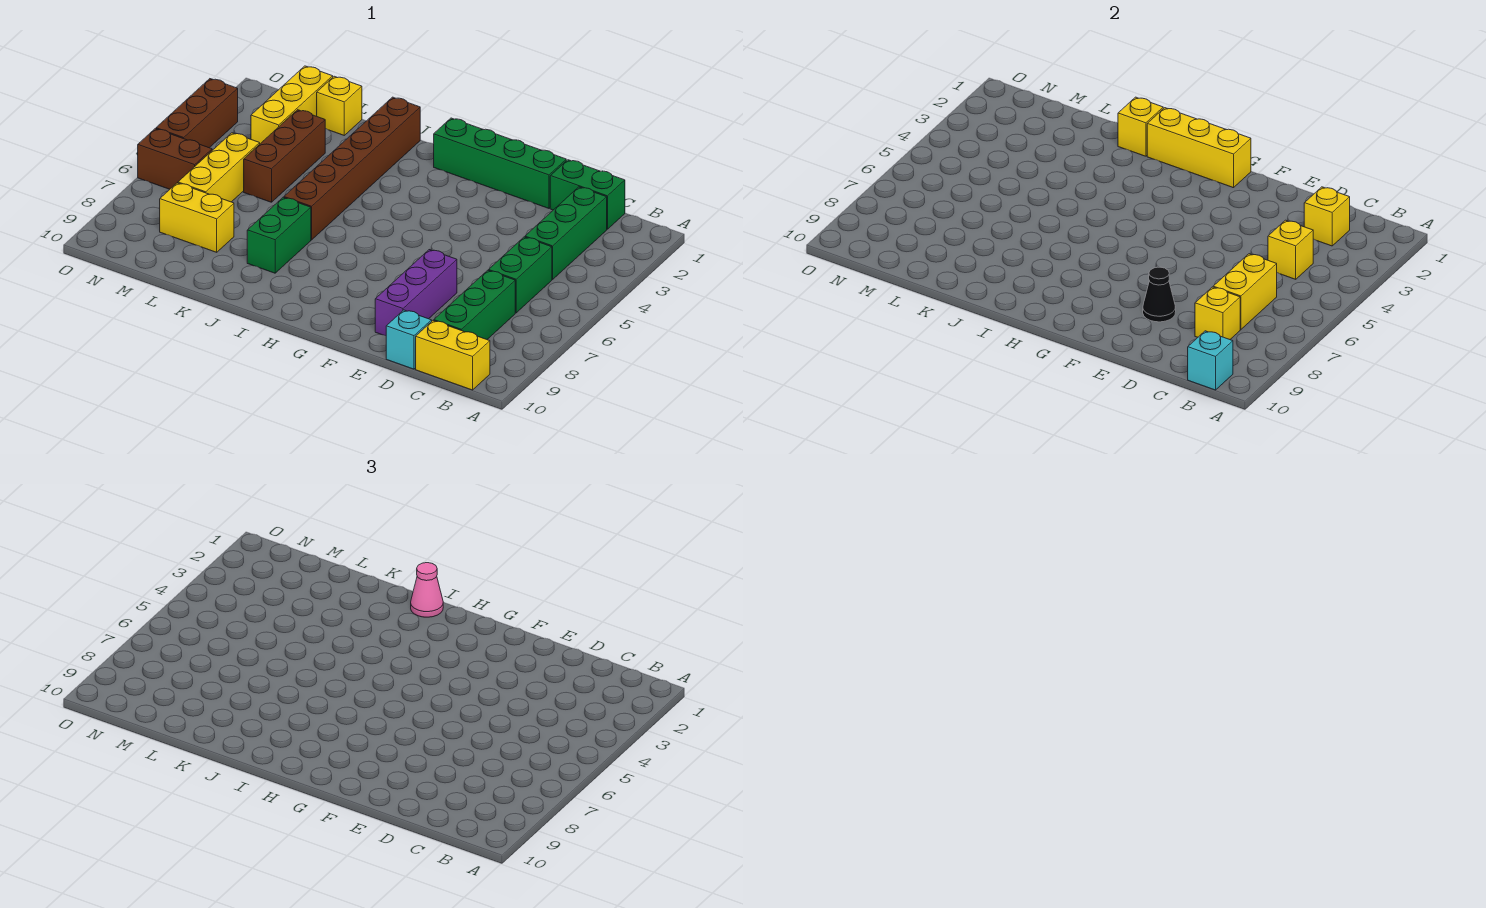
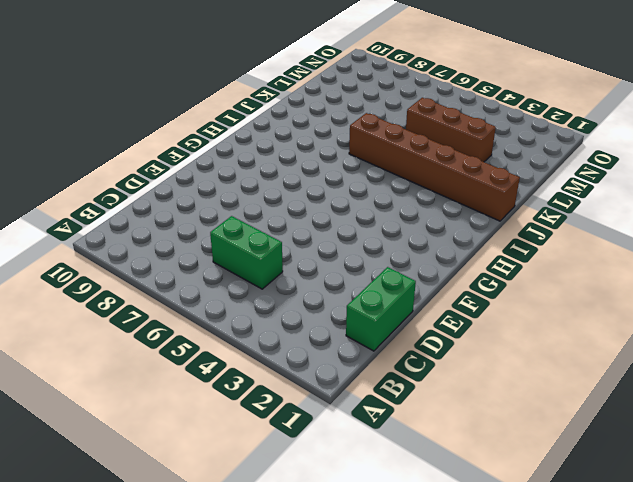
none -> yellow 1x2 brick [416,320,490,390]
none -> green 1x3 brick [525,187,607,279]
none -> green 1x3 brick [434,270,515,339]

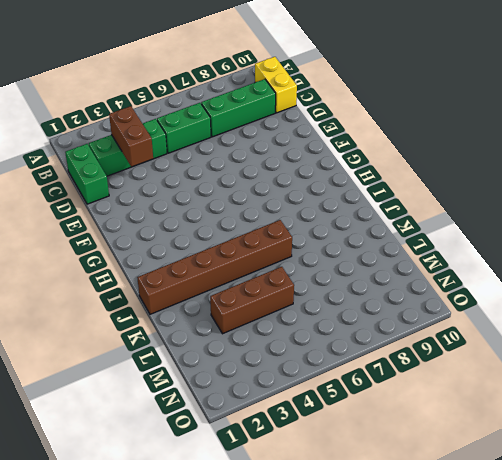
brown 1x2 brick [109,106,153,167] -> brown 1x2 brick moved to [138,129,212,189]
none -> cyan 1x1 brick [386,310,432,369]
none -> green 1x4 brick [434,118,566,208]
none -> purple 1x3 brick [375,250,457,336]

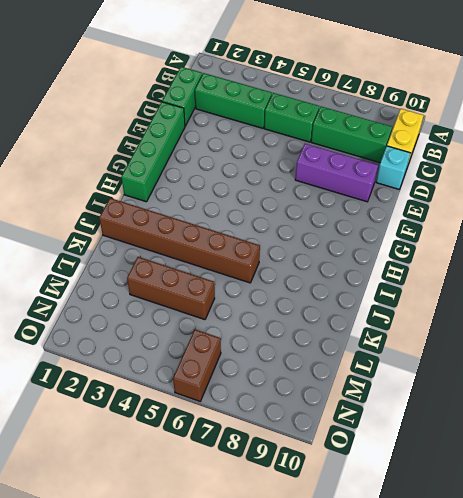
none -> green 1x2 brick [247,197,311,273]
none -> yellow 1x1 brick [317,76,362,135]
none -> yellow 1x2 brick [160,183,234,252]

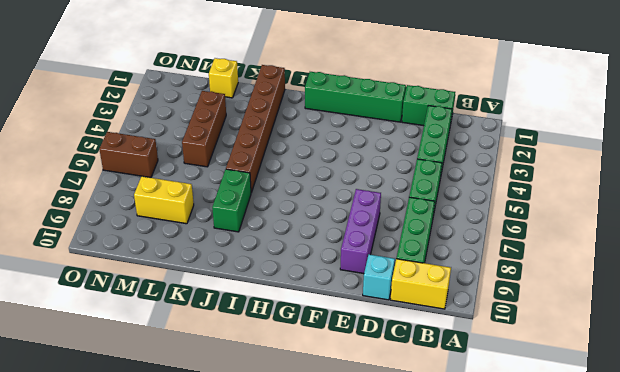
none -> yellow 1x3 brick [251,66,333,144]
none -> yellow 1x3 brick [178,133,260,202]
none -> brown 1x3 brick [156,79,238,148]

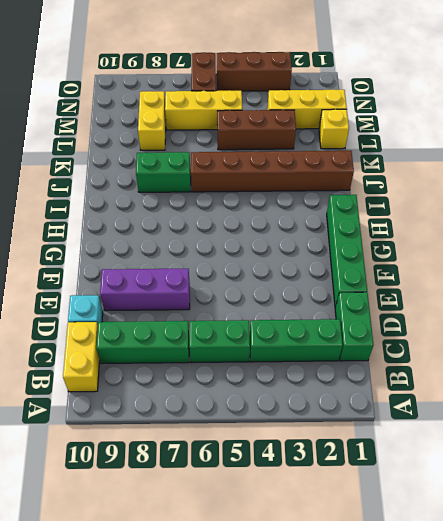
none -> cyan 1x1 brick [1188,331,1233,390]
none -> yellow 1x1 brick [1304,187,1350,246]
none -> yellow 1x1 brick [1268,220,1313,279]

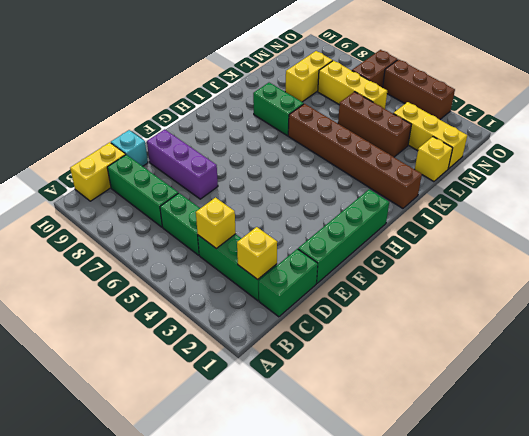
none -> cyan 1x1 brick [1188,331,1233,390]
none -> yellow 1x2 brick [1213,254,1277,329]
none -> yellow 1x1 brick [1195,287,1240,339]

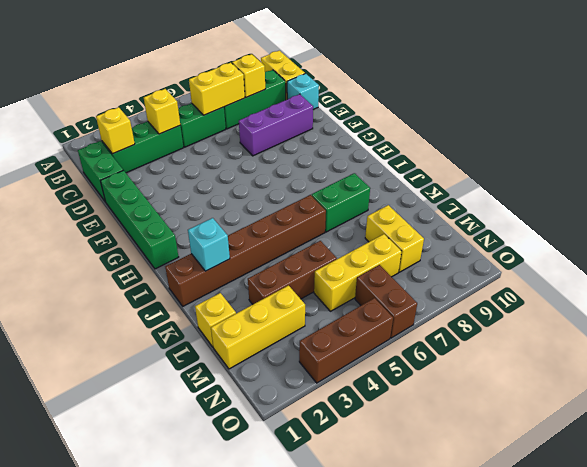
cyan 1x1 brick [188,218,230,271] -> cyan 1x1 brick moved to [1188,331,1233,390]
none -> black 1x1 cone [1143,267,1176,322]
none -> yellow 1x3 brick [1147,108,1251,188]
none -> yellow 1x1 brick [1118,97,1163,156]

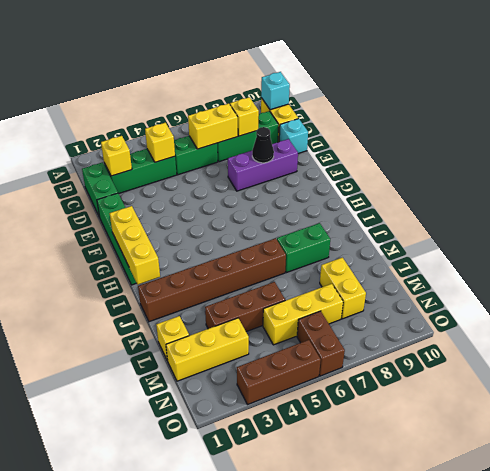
none -> yellow 1x1 brick [1118,97,1163,156]
none -> pink 1x1 cone [411,563,443,617]

